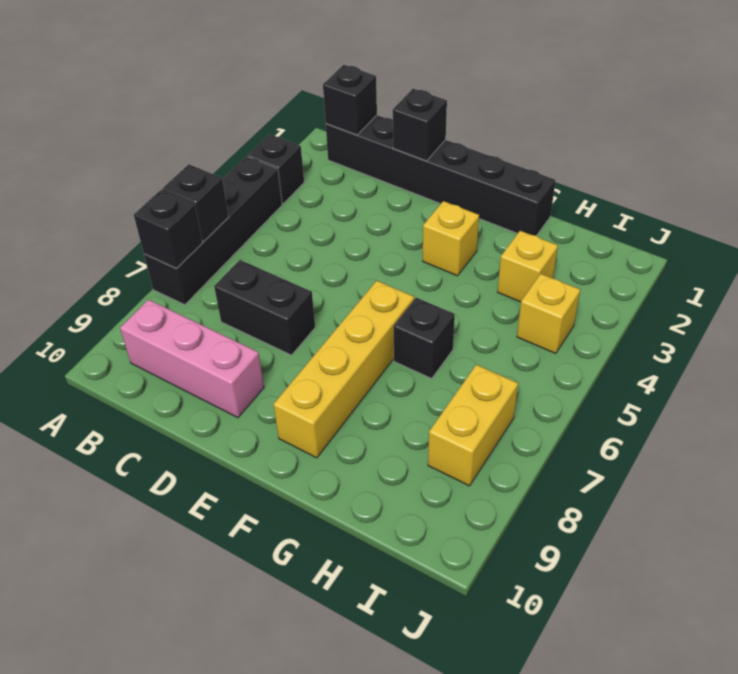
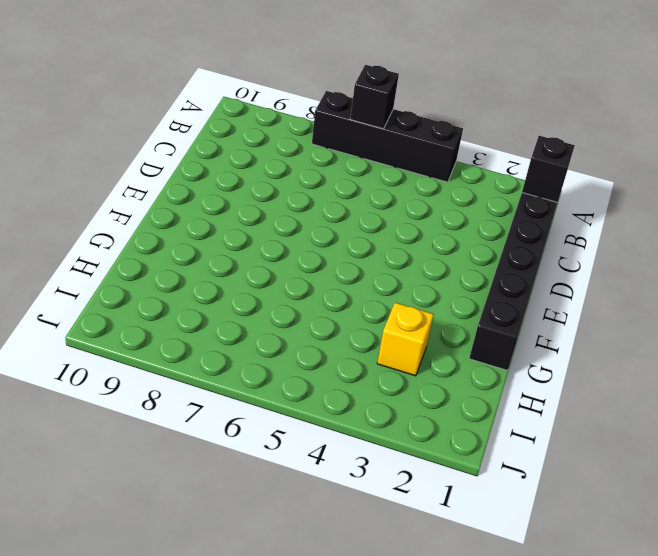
none -> black 1x1 brick [247,134,304,204]
none -> pink 1x3 brick [120,300,264,418]
none -> black 1x2 brick [214,260,315,355]

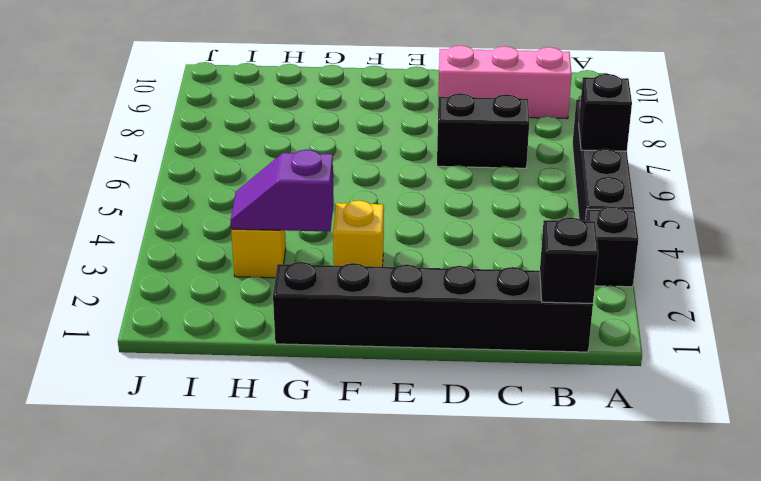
purple 1x2 slope [231,149,334,232] -> none
none -> yellow 1x4 brick [273,281,414,458]
none -> black 1x1 brick [394,297,455,379]
none -> yellow 1x1 brick [517,274,580,353]

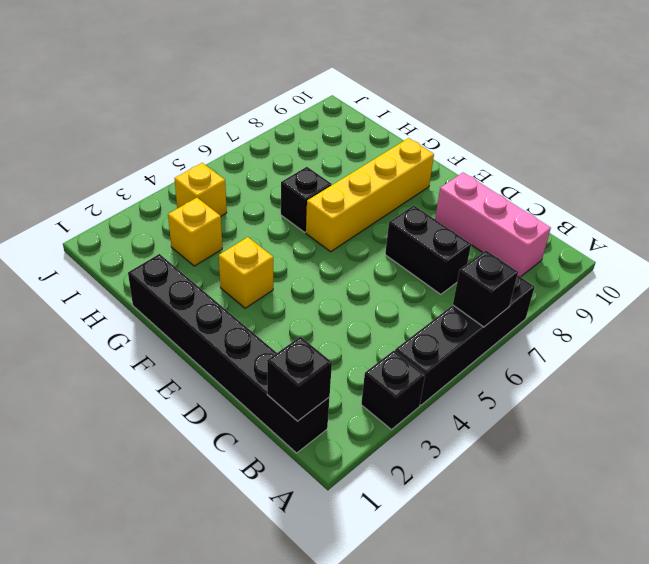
none -> yellow 1x2 brick [428,365,518,486]
none -> black 1x1 brick [134,190,203,268]
none -> black 1x1 brick [393,89,447,161]

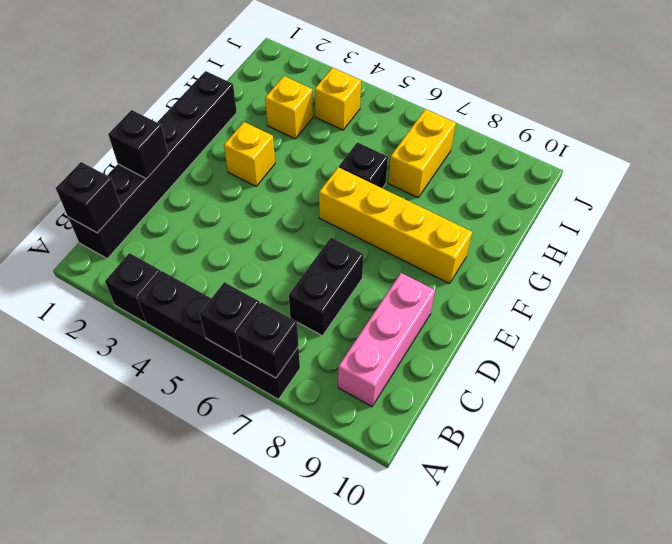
yellow 1x2 brick [388,109,456,198] -> yellow 1x2 brick turned to [428,365,518,486]

